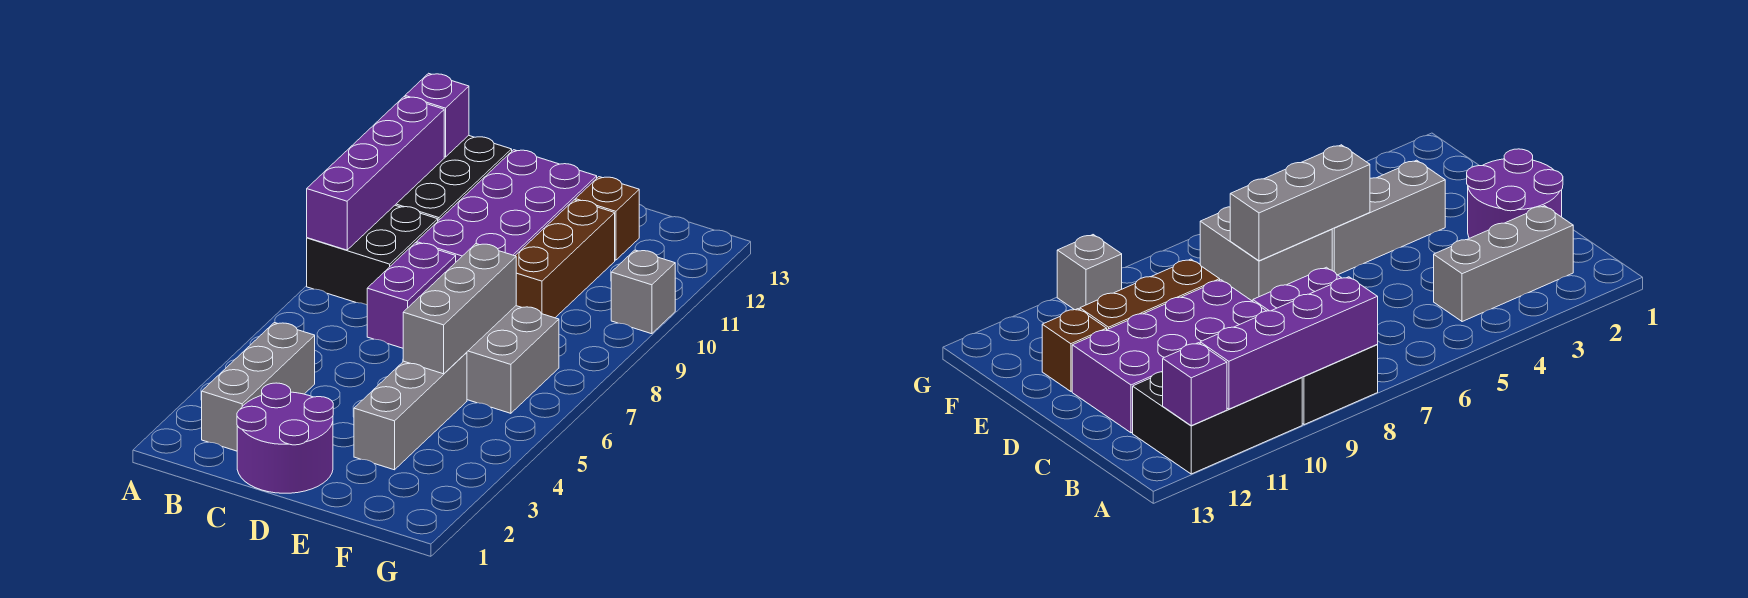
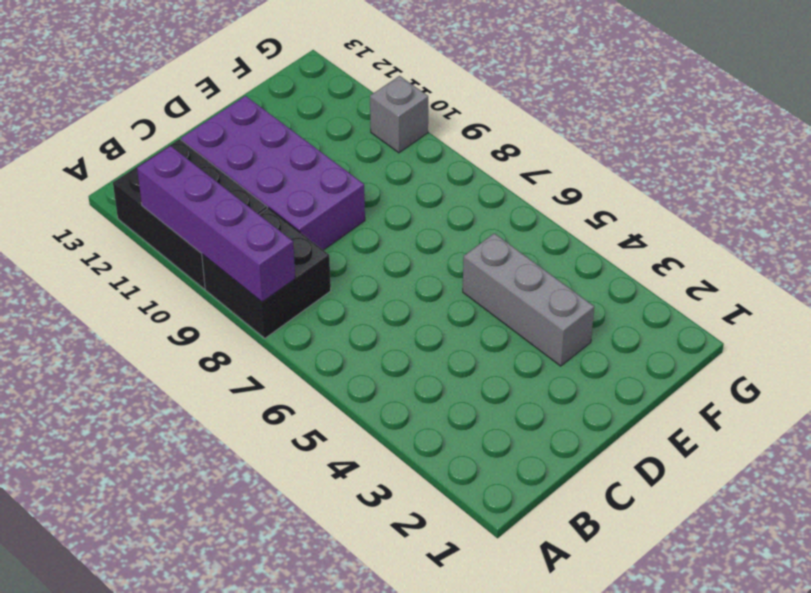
none -> grey 1x3 brick [202,323,315,451]
none -> purple 2x2 round brick [237,383,333,493]
none -> purple 1x2 brick [367,243,456,348]

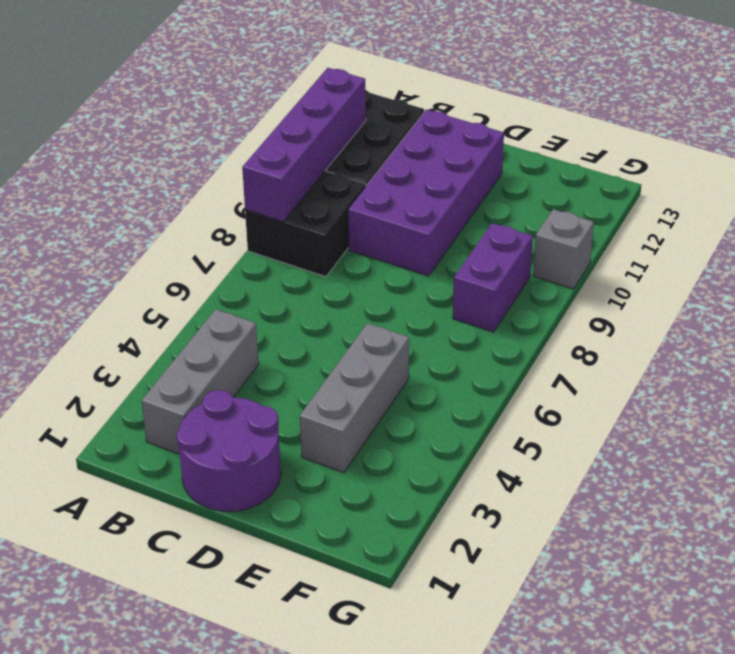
purple 1x2 brick [453,223,533,332] -> purple 1x2 brick moved to [367,243,456,348]
none -> grey 2x2 brick [467,306,559,413]
none -> brown 1x3 brick [515,200,615,318]
none -> brown 1x1 brick [575,177,639,260]

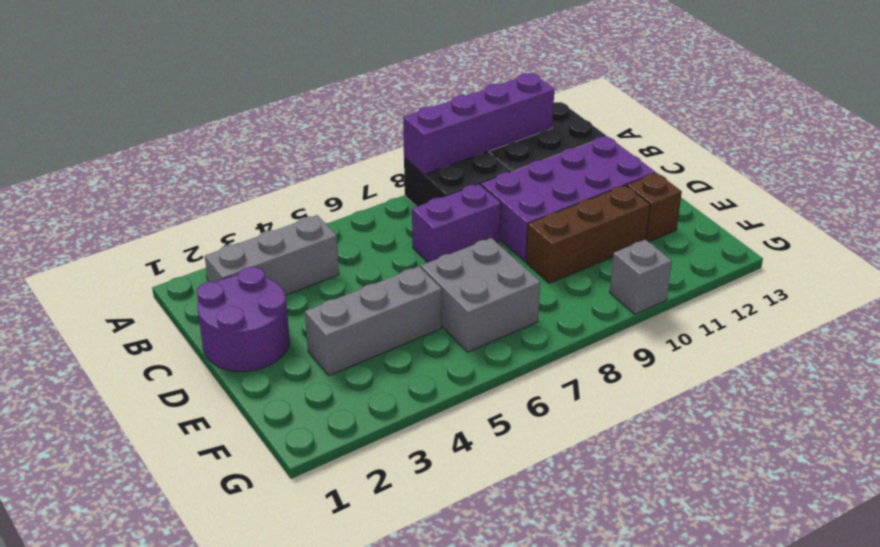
none -> purple 1x1 brick [405,73,469,157]
none -> grey 1x3 brick [403,243,516,374]

